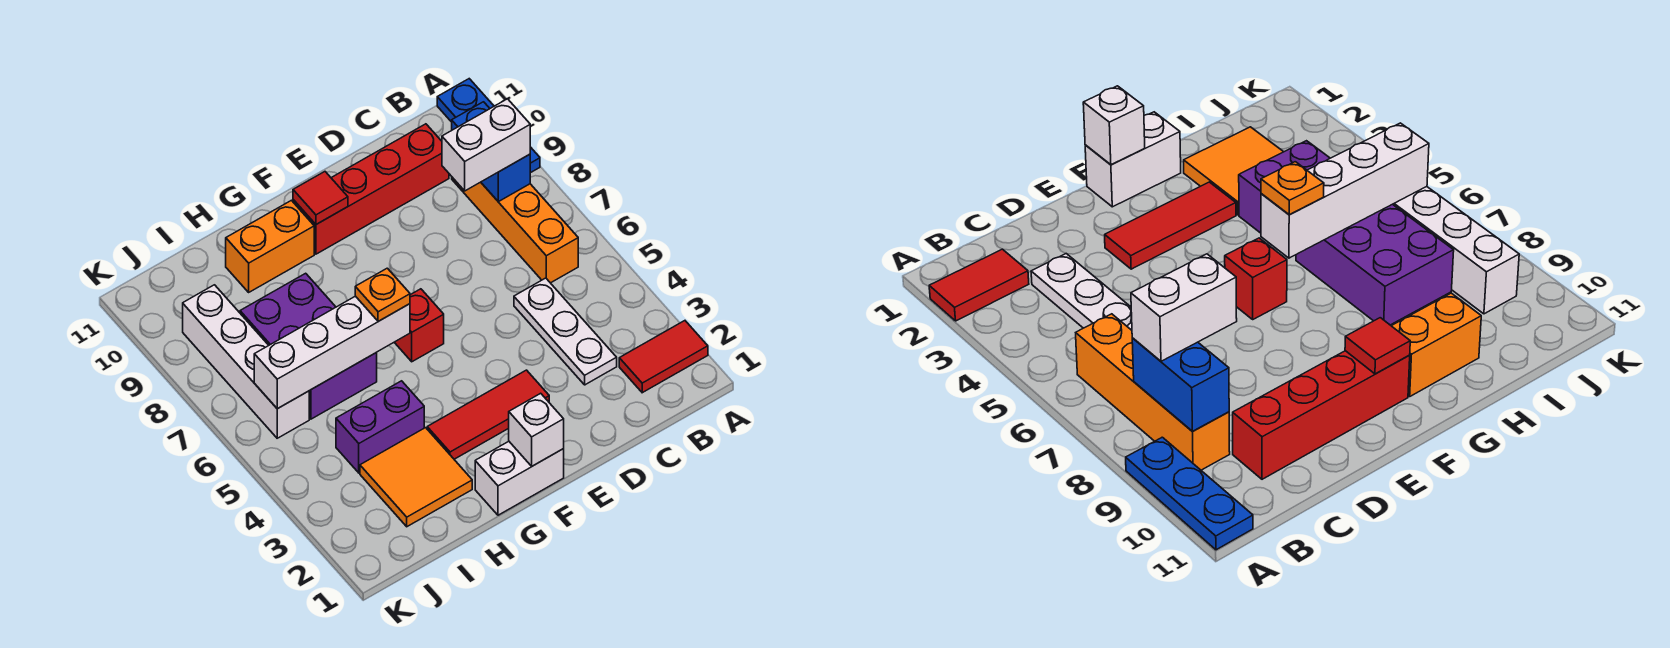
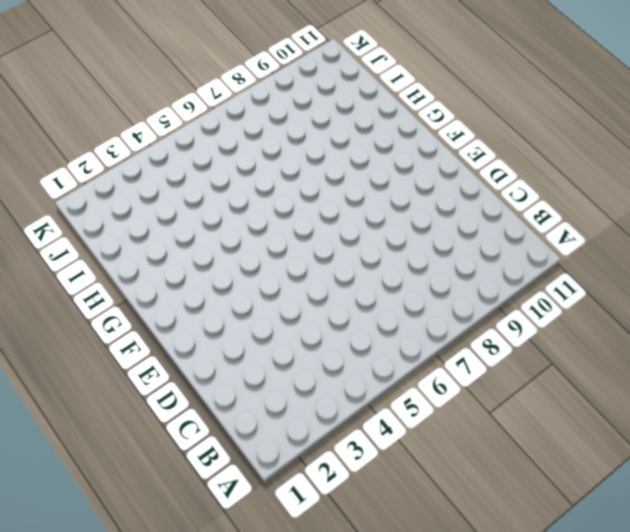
none -> red 1x2 tile [619,321,708,393]
none -> blue 1x3 plate [437,79,540,173]
none -> orange 1x4 brick [452,177,578,283]

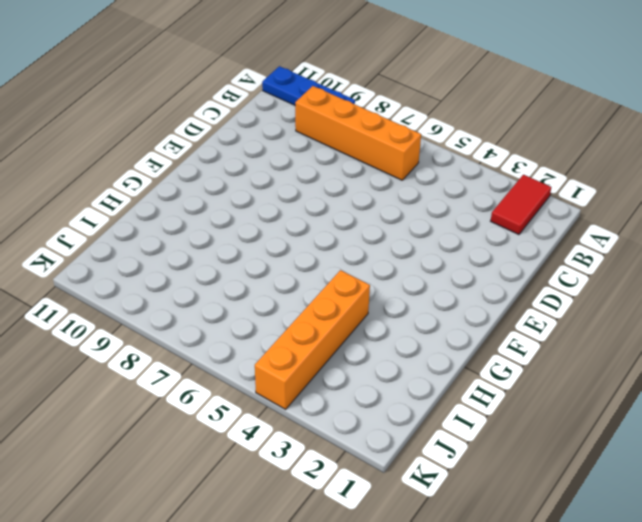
orange 1x4 brick [255,270,370,409] -> purple 1x2 brick [336,381,424,473]
none -> white 1x3 plate [514,278,617,385]
none -> red 1x4 brick [293,124,449,254]
none -> red 1x3 tile [427,370,549,459]

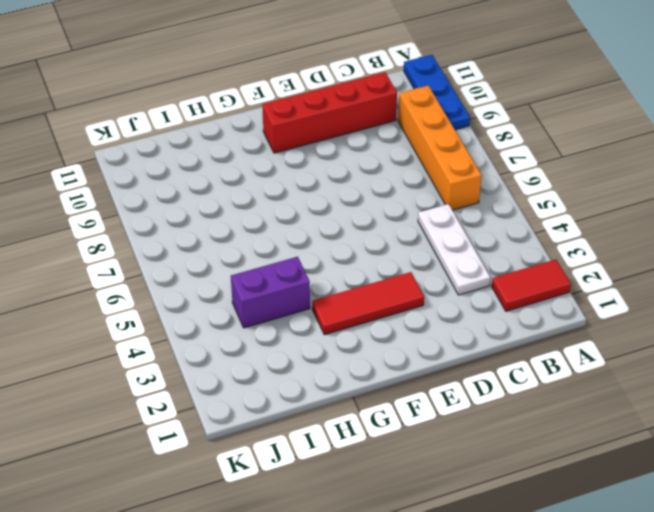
none -> white 1x2 brick [475,441,564,515]
none -> red 1x1 brick [394,289,444,362]
none -> orange 1x2 brick [226,200,314,292]

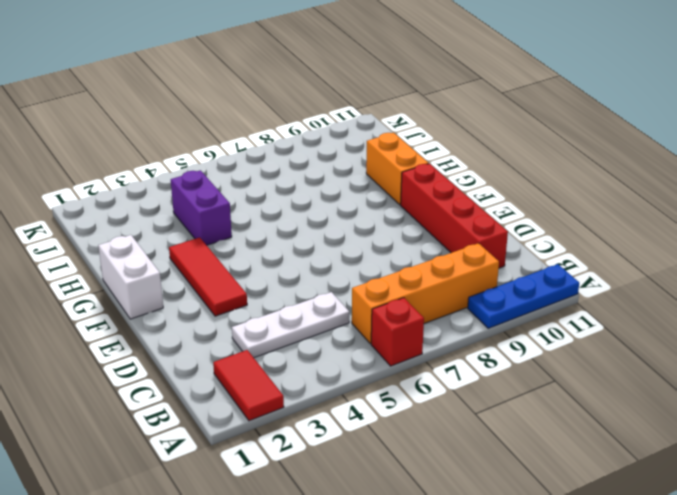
red 1x1 brick [371,298,424,366] -> red 1x1 brick moved to [394,289,444,362]
none -> orange 2x2 tile [360,428,472,527]
none -> purple 2x3 brick [240,273,377,419]
none -> white 1x4 brick [183,285,309,438]

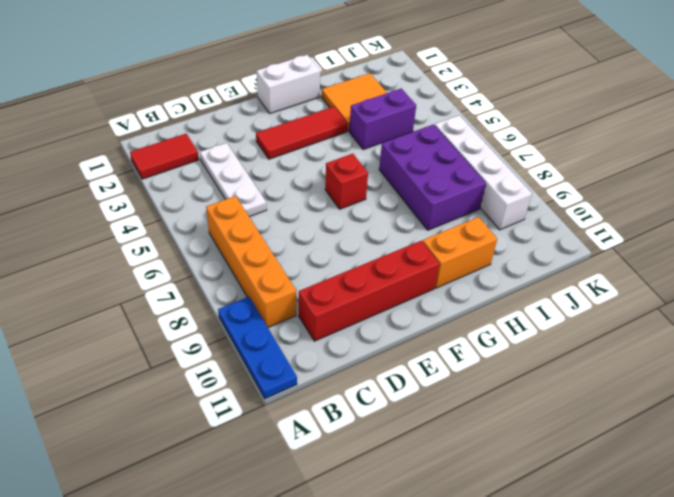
none -> blue 1x2 brick [452,102,530,202]
none -> white 1x1 brick [509,393,564,466]
none -> red 1x1 tile [293,172,348,224]

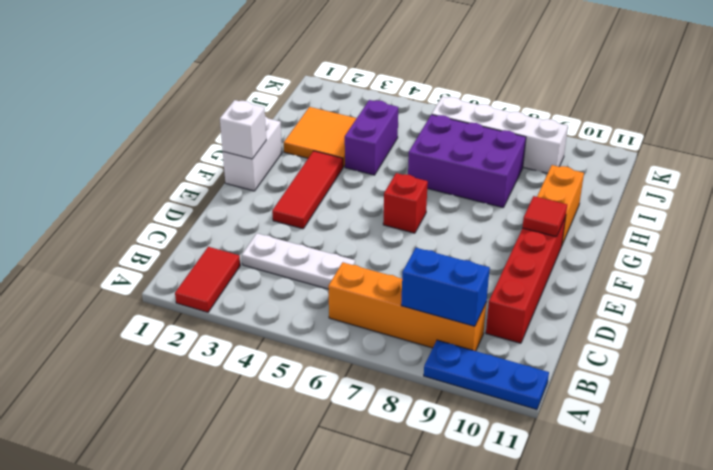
none -> white 1x4 brick [254,296,410,409]
none -> white 1x2 brick [442,99,530,191]
none -> orange 1x1 plate [355,268,410,321]

